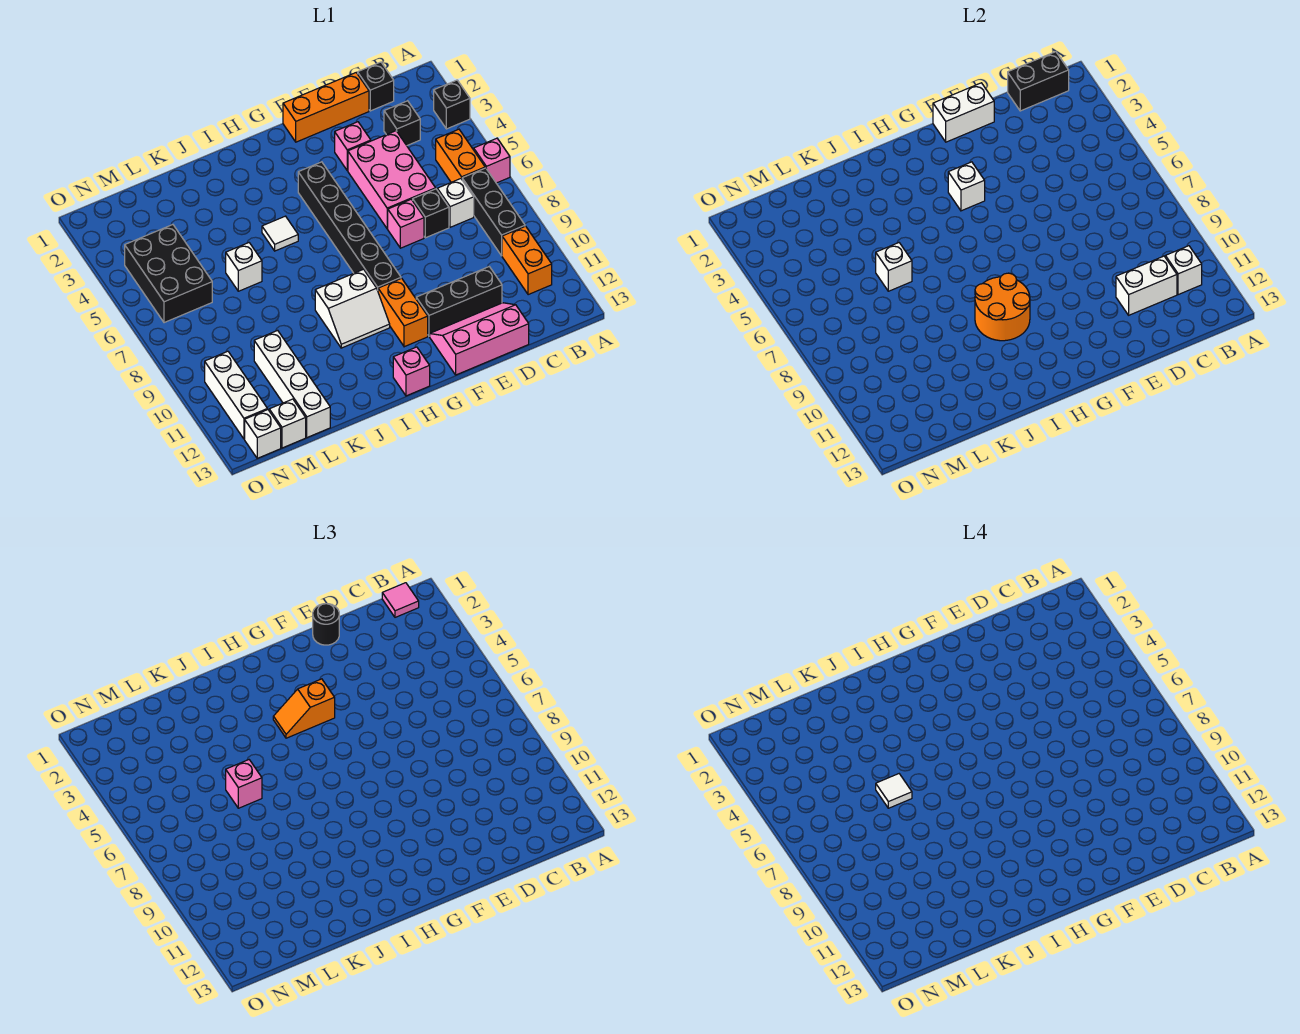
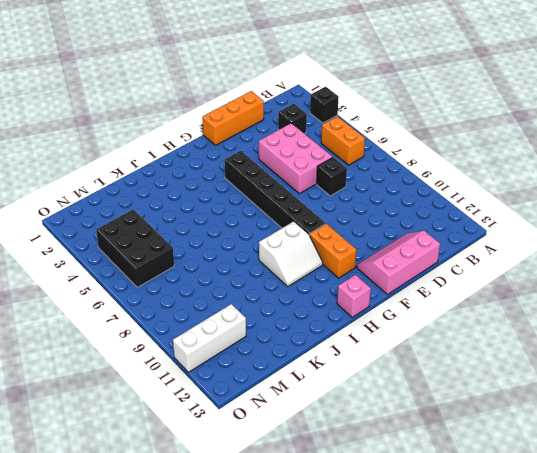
white 1x3 brick [173,304,246,372] -> white 1x3 brick turned to [205,351,267,439]
none -> pink 1x1 brick [474,138,510,183]
none -> black 1x3 brick [462,168,525,256]
none -> orange 1x2 brick [502,226,552,295]
none -> black 1x1 brick [358,62,394,111]

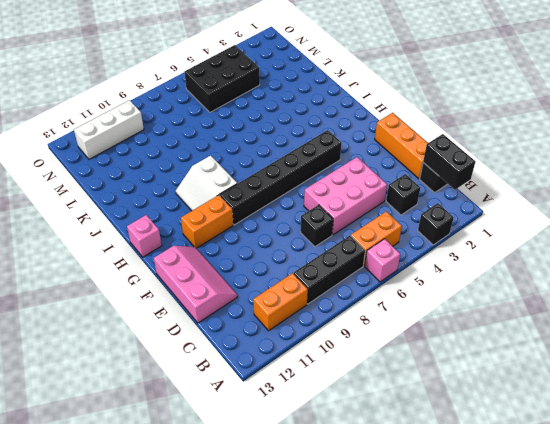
none -> white 1x1 brick [437,179,474,227]
none -> black 1x3 brick [416,267,502,336]
none -> pink 1x1 brick [335,122,371,171]
none -> pink 1x1 brick [388,199,424,248]

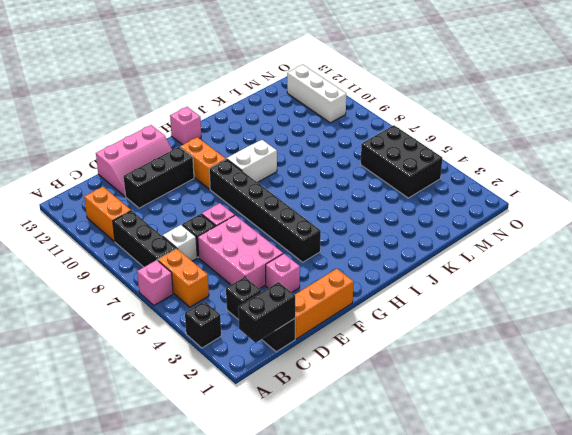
none -> white 1x1 tile [262,216,298,251]
none -> white 1x1 brick [226,243,262,291]
none -> white 1x4 brick [254,330,330,437]
none -> white 1x1 brick [269,399,306,448]

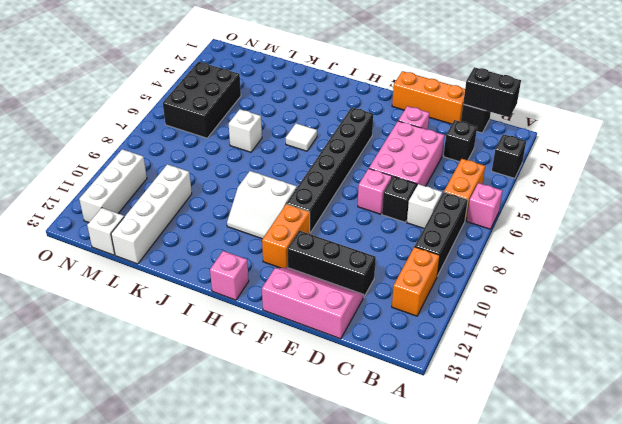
none -> white 1x1 brick [245,410,281,458]
none -> white 1x1 brick [1165,246,1202,295]
none -> white 1x2 brick [1116,256,1177,315]
none -> white 1x2 brick [933,83,994,142]

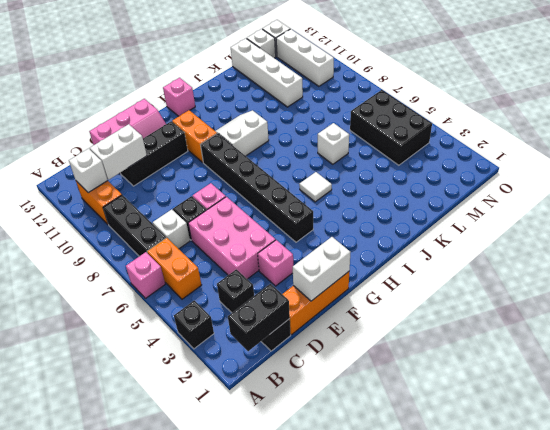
none -> white 1x1 brick [948,162,985,211]
none -> orange 2x2 round brick [975,273,1030,341]
none -> white 1x1 brick [876,243,912,291]
none -> pink 1x1 tile [382,583,419,617]

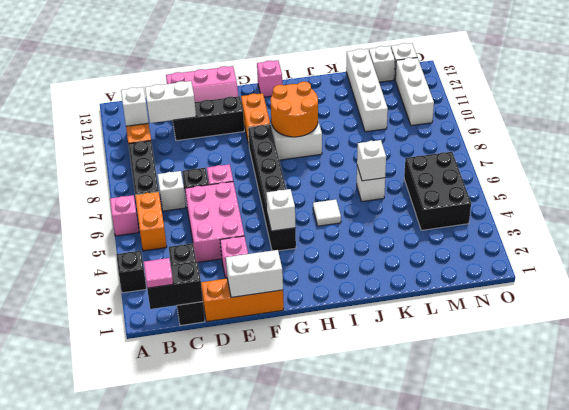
none -> black 1x1 round brick [313,604,339,645]
none -> orange 1x2 slope [273,679,335,738]
none -> pink 1x1 brick [226,760,262,808]
none -> white 1x1 tile [876,774,912,808]

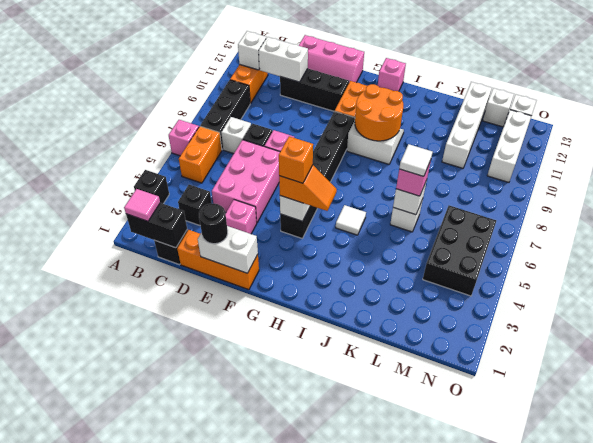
orange 1x1 brick [279,136,313,183] -> none

